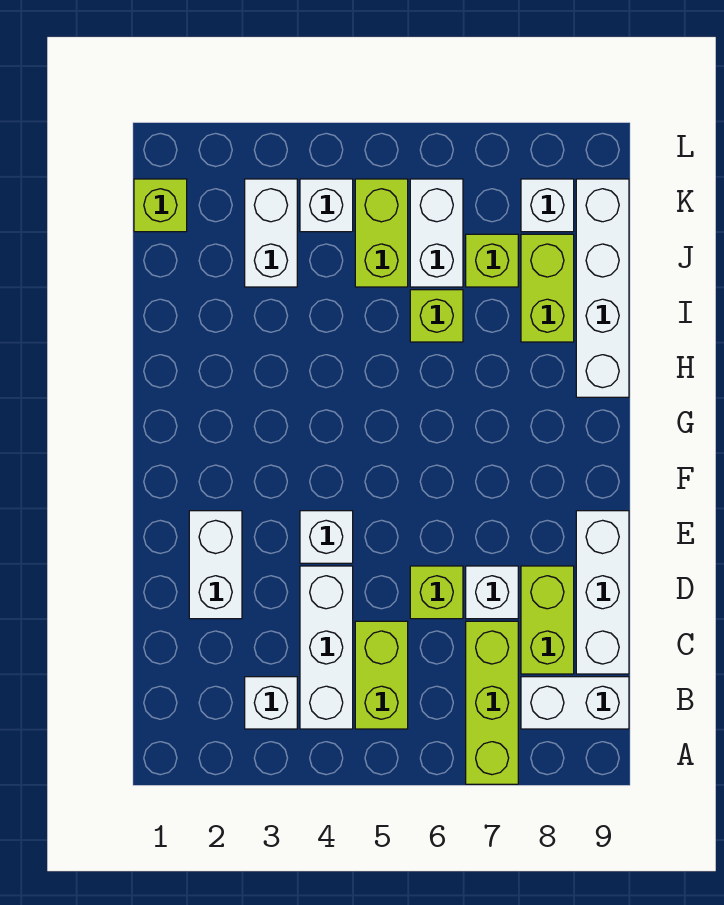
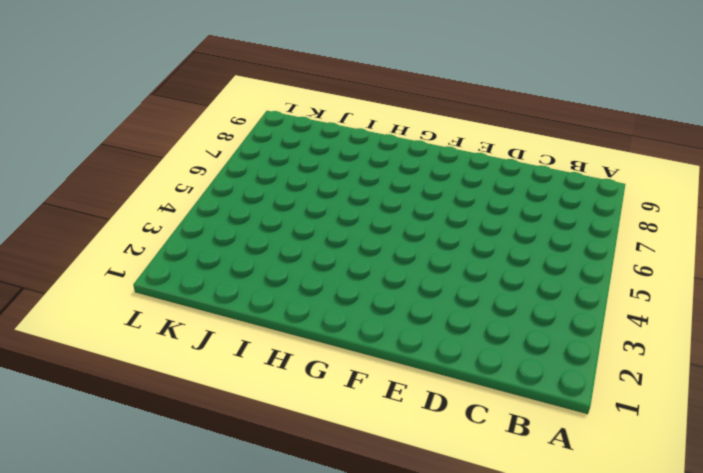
none -> lime 1x3 brick [466,621,518,784]
none -> white 1x1 brick [245,677,297,729]
none -> white 1x3 brick [300,566,353,729]

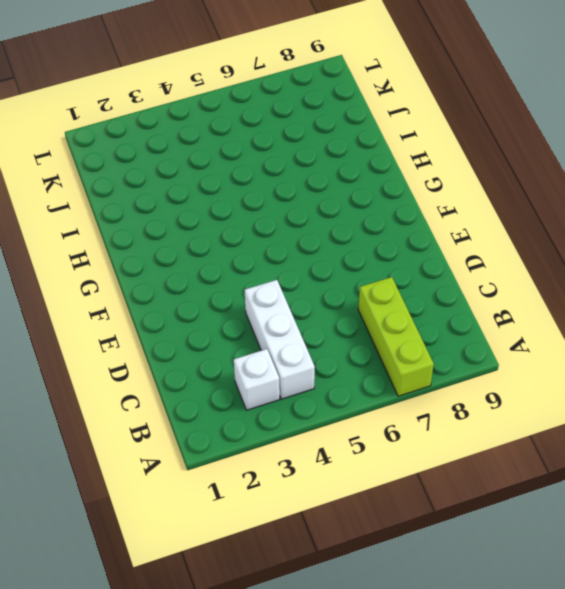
none -> lime 1x2 brick [355,621,408,729]
none -> white 1x2 brick [521,677,629,729]
none -> lime 1x2 brick [521,566,574,674]

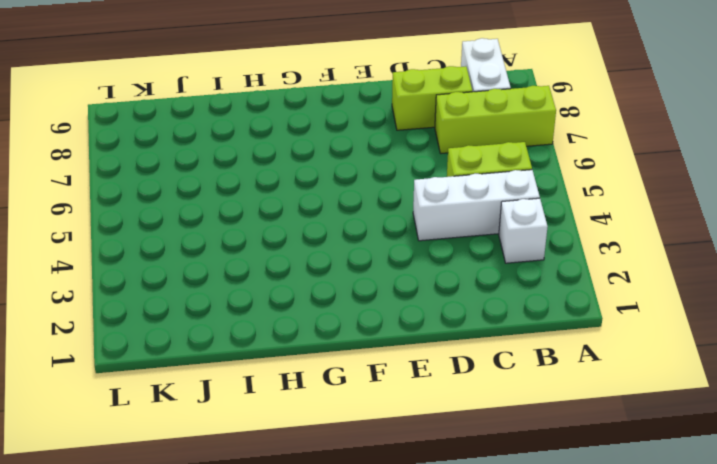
none -> white 1x3 brick [576,511,629,674]
none -> white 1x2 brick [189,511,242,619]
none -> lime 1x1 brick [410,566,463,619]

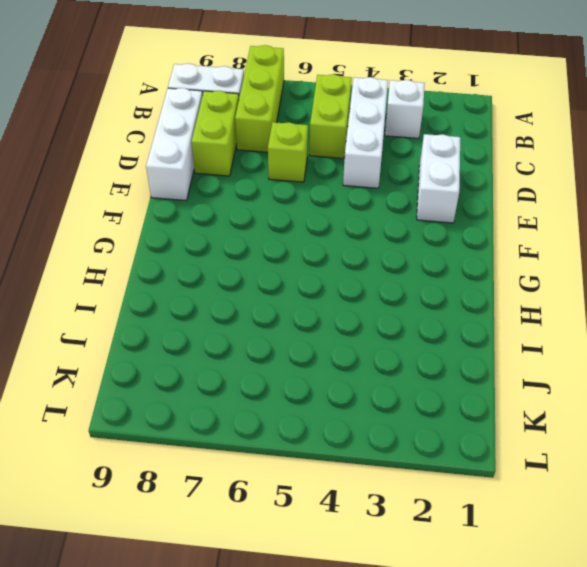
none -> white 1x1 brick [466,566,518,619]
none -> white 1x1 brick [300,511,353,563]
none -> white 1x4 brick [576,179,629,397]

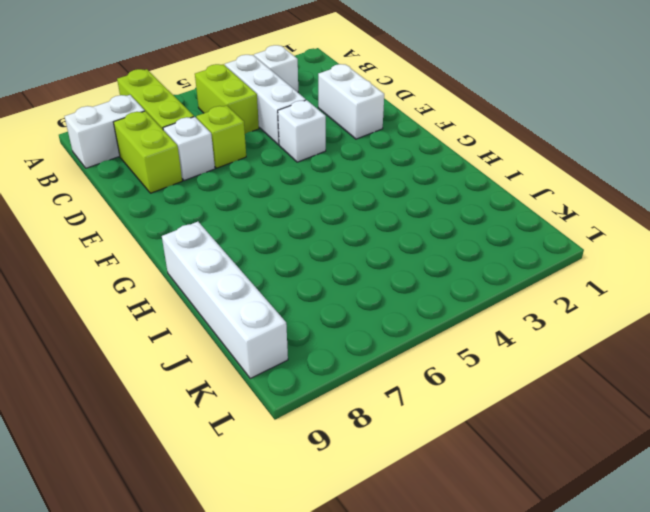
none -> white 1x3 brick [576,511,629,674]
none -> lime 1x1 brick [410,290,463,342]
none -> lime 1x2 brick [521,234,574,342]

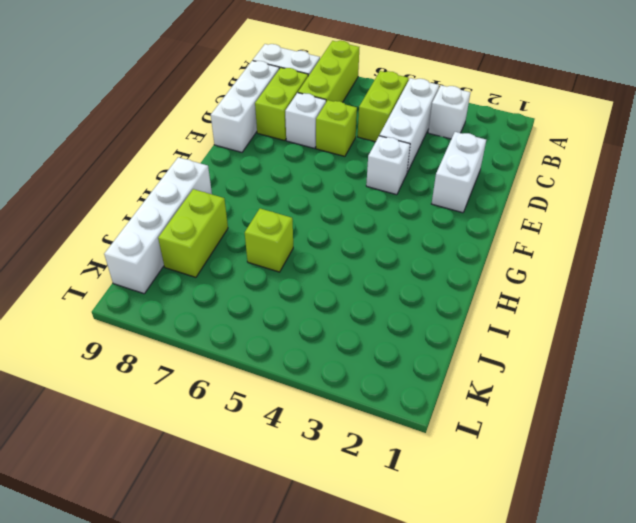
none -> white 1x2 brick [245,179,297,287]
none -> lime 1x2 brick [355,179,408,287]
none -> white 1x2 brick [410,179,463,287]

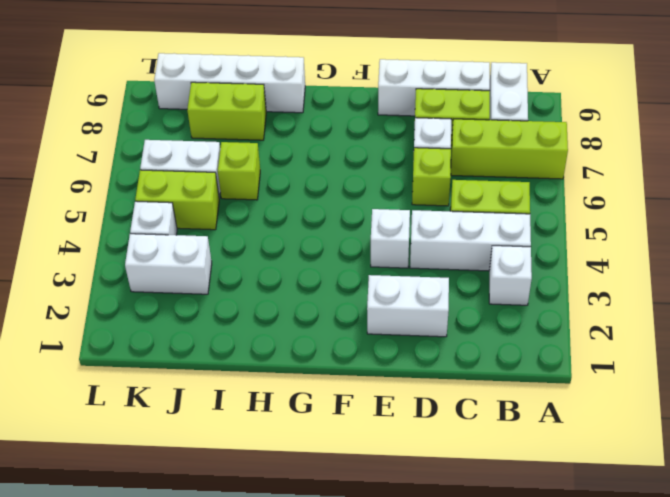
none -> lime 1x1 brick [466,234,518,287]
none -> lime 1x1 brick [134,179,187,232]
none -> white 1x1 brick [521,179,574,232]

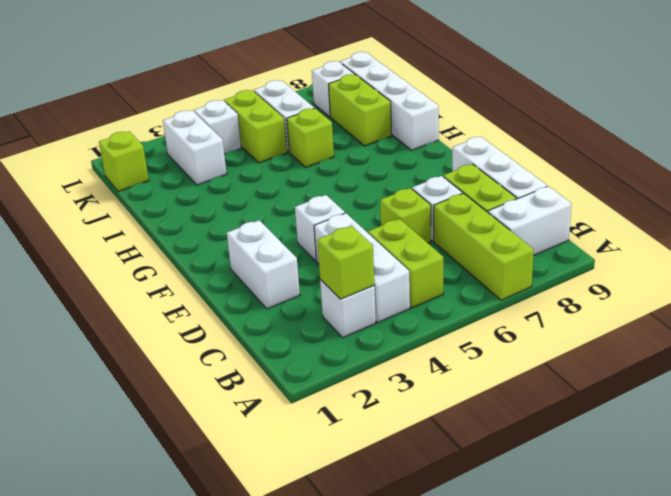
lime 1x1 brick [317,226,374,299] -> lime 1x1 brick moved to [466,234,518,287]

